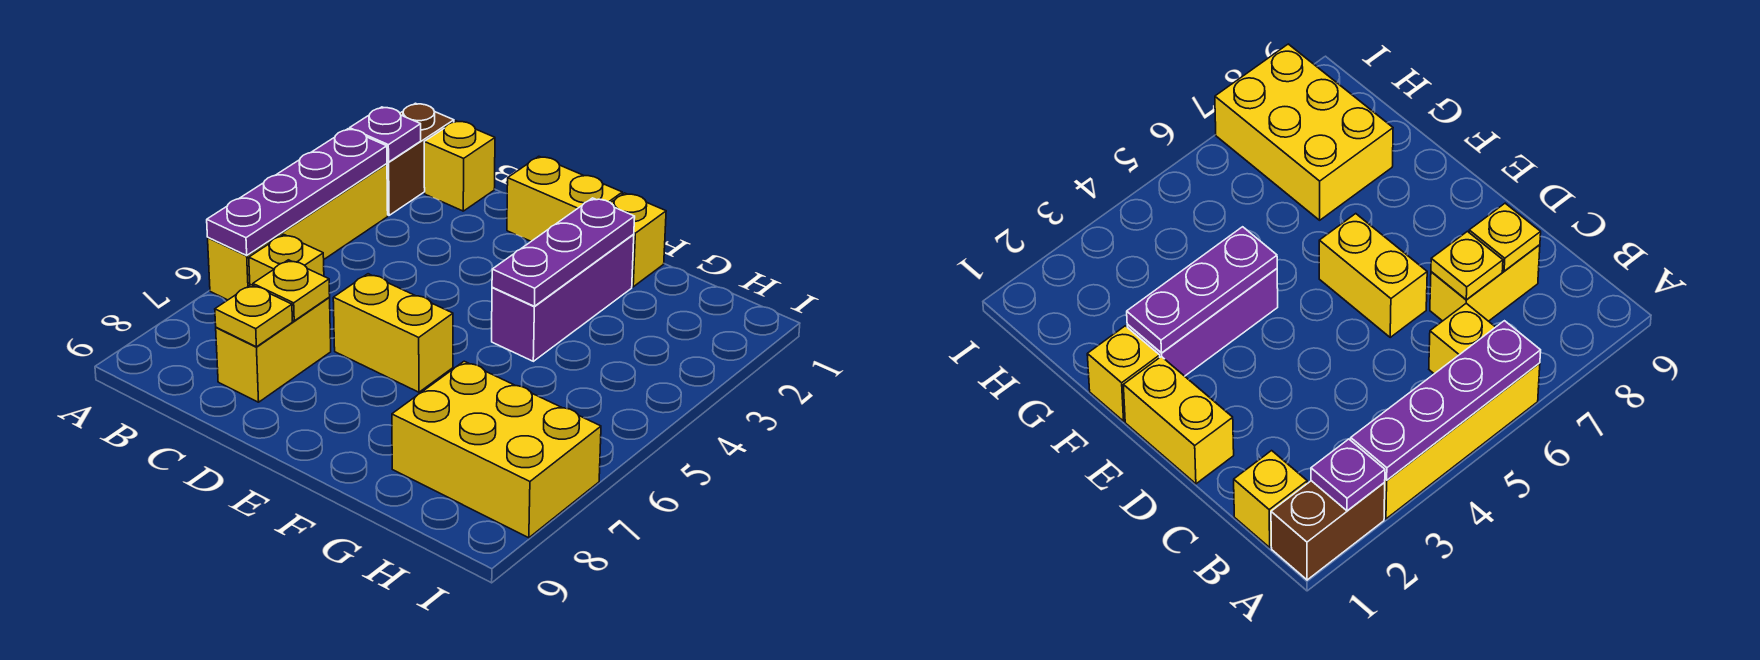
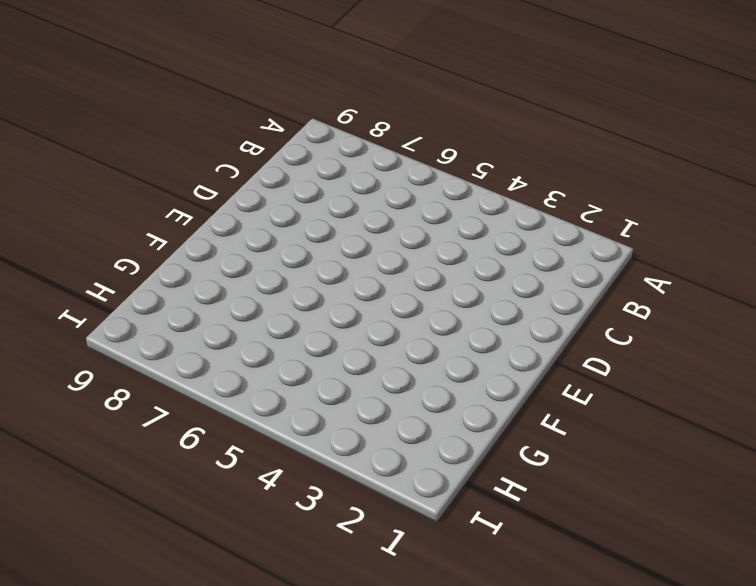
none -> brown 1x2 brick [387,103,454,215]
none -> yellow 1x4 brick [208,164,388,300]
none -> yellow 1x1 brick [424,121,495,211]

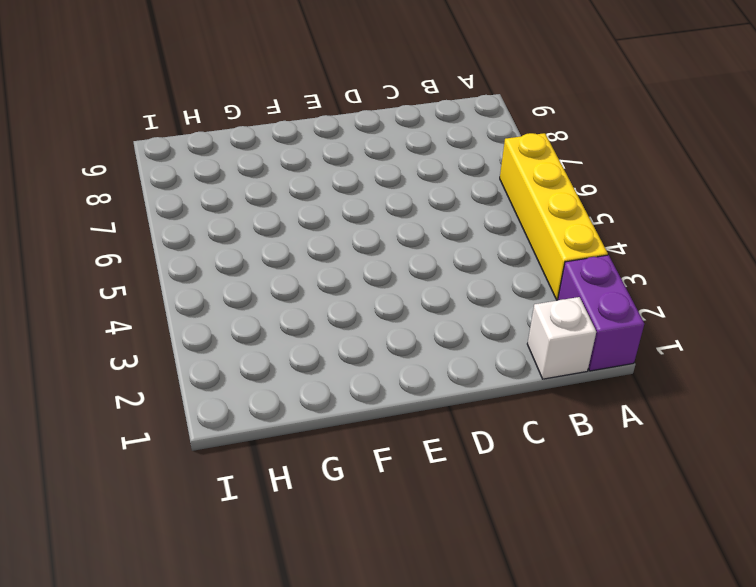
purple 1x2 brick [558,255,644,371] -> brown 1x2 brick [387,103,454,215]
white 1x1 brick [527,297,596,379] -> yellow 1x1 brick [424,121,495,211]
none -> yellow 1x1 brick [249,234,324,285]
none -> yellow 1x2 brick [216,298,331,402]
none -> yellow 1x2 brick [507,156,622,241]

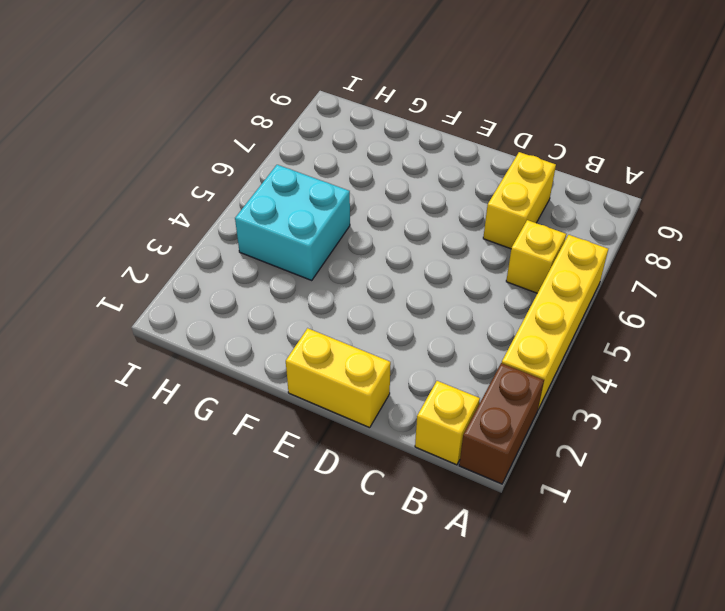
cyan 2x2 brick [235,165,350,280] -> none
none -> yellow 1x2 brick [333,274,453,392]
none -> yellow 1x1 brick [611,193,666,287]
none -> purple 1x3 brick [492,234,634,361]

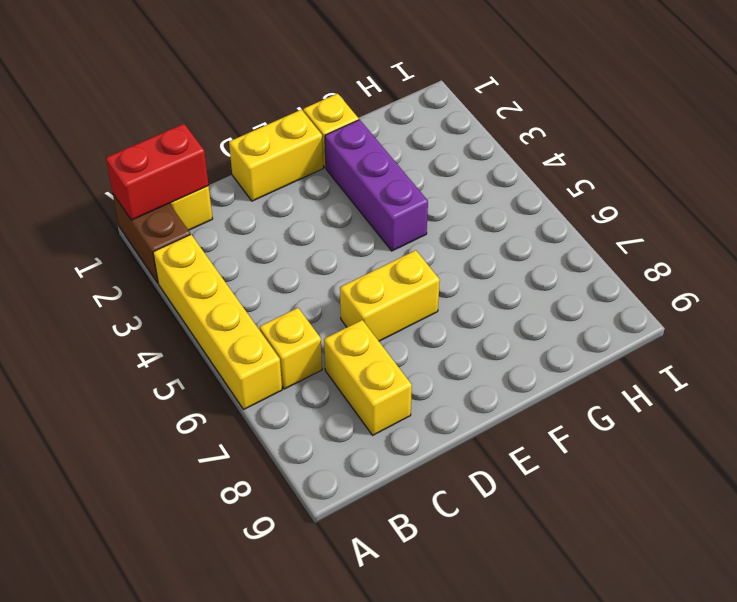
red 1x2 brick [106,124,209,220] -> none
none -> yellow 2x3 brick [392,361,601,538]
none -> purple 1x1 plate [350,107,421,162]
none -> purple 1x4 plate [207,129,387,255]

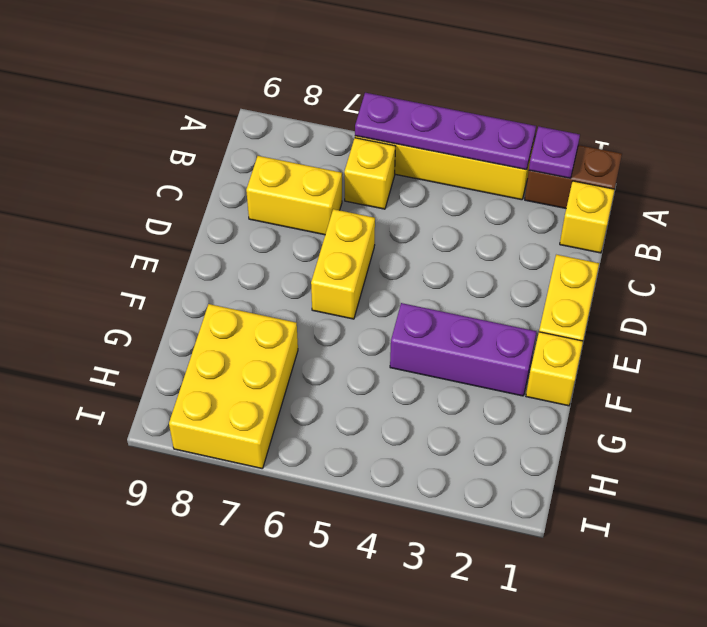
none -> yellow 1x1 plate [253,260,330,321]
none -> yellow 1x1 plate [215,285,292,347]
none -> purple 1x3 plate [492,198,635,306]

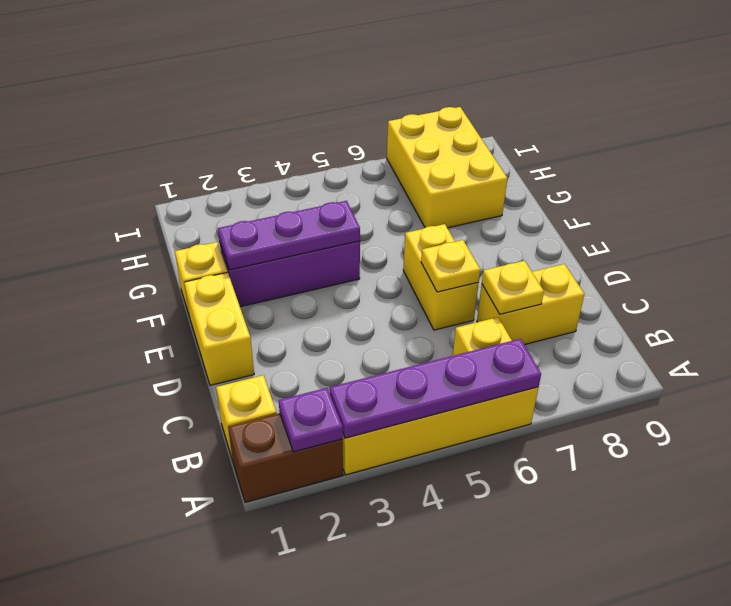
yellow 1x1 plate [421,240,480,292] -> yellow 1x1 plate moved to [215,285,292,347]

